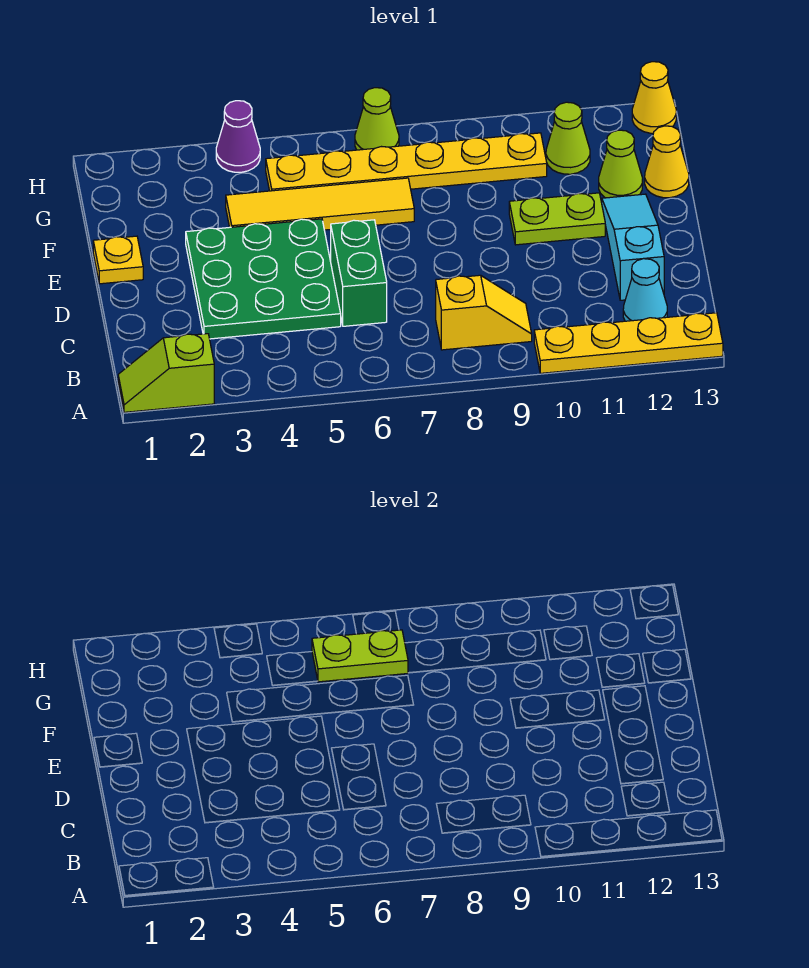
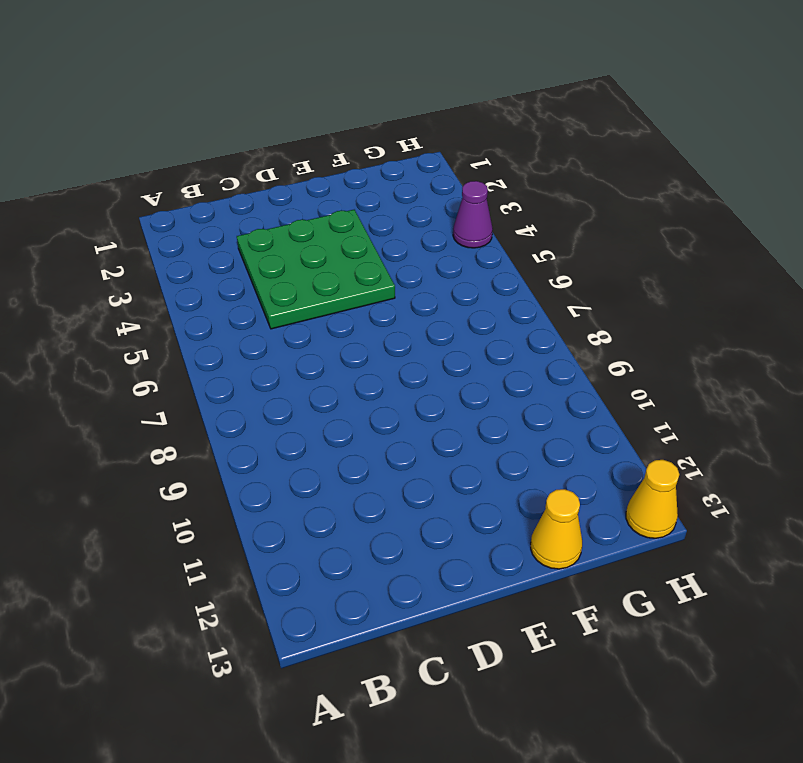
none -> lime 1x2 slope [118,334,214,412]
none -> yellow 1x4 plate [534,313,723,373]
none -> yellow 1x2 slope [436,275,532,350]

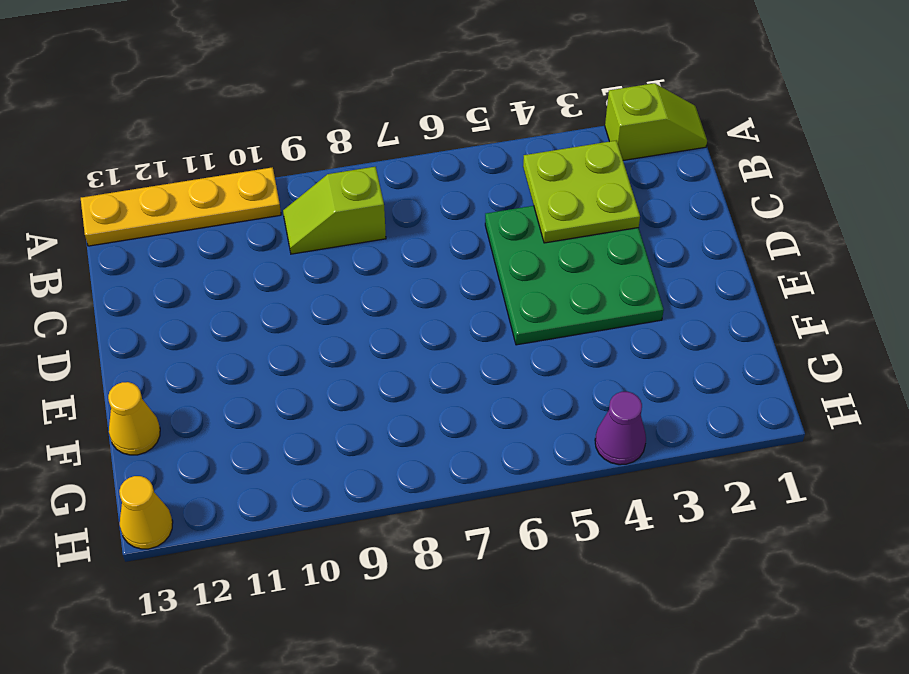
lime 2x2 plate [523,140,640,243] -> none
lime 1x2 slope [283,167,386,254] -> yellow 1x2 slope [436,275,532,350]
none -> cyan 1x1 cone [623,259,667,321]
none -> green 1x2 brick [331,220,387,326]
none -> cyan 1x3 slope [602,194,664,300]

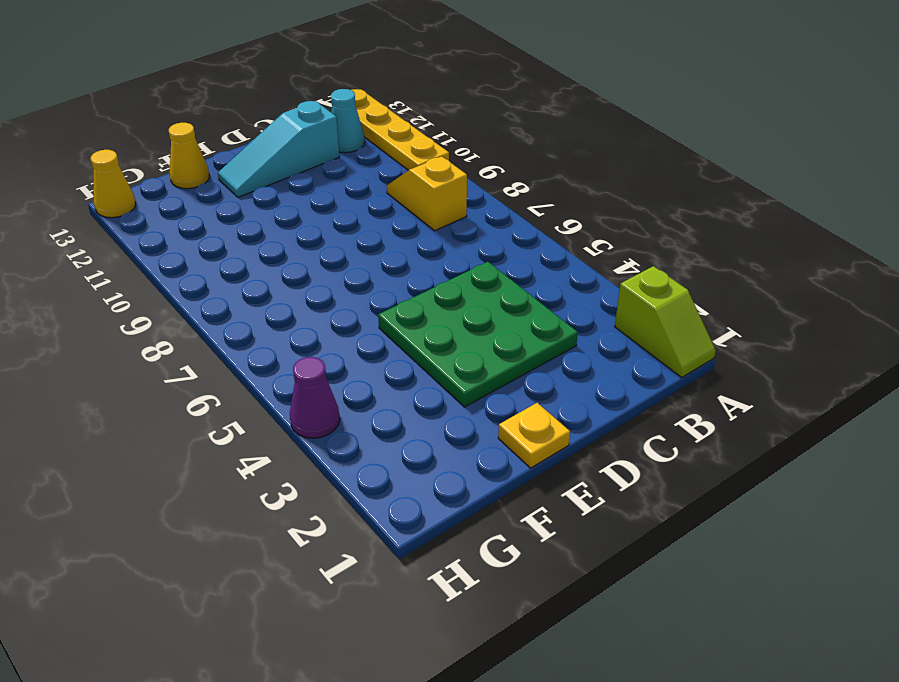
none -> green 1x2 brick [331,220,387,326]
none -> lime 1x2 plate [509,193,605,245]
none -> yellow 1x4 tile [226,178,414,230]

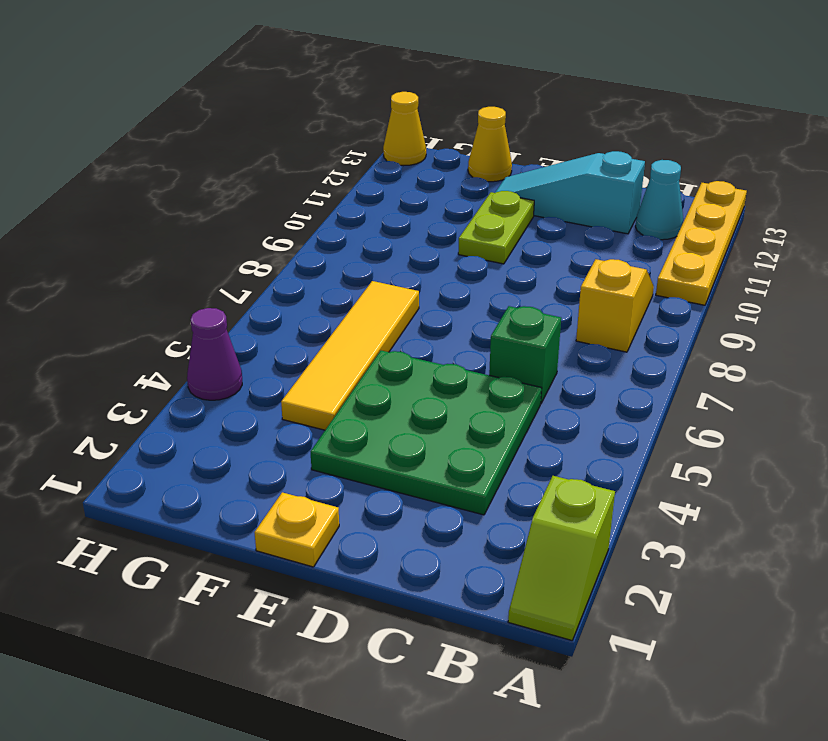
green 1x1 brick [489,306,561,404] -> green 1x2 brick [331,220,387,326]
none -> lime 1x1 cone [599,130,643,198]
none -> yellow 1x6 plate [266,133,547,191]
none -> lime 1x1 cone [546,102,590,174]

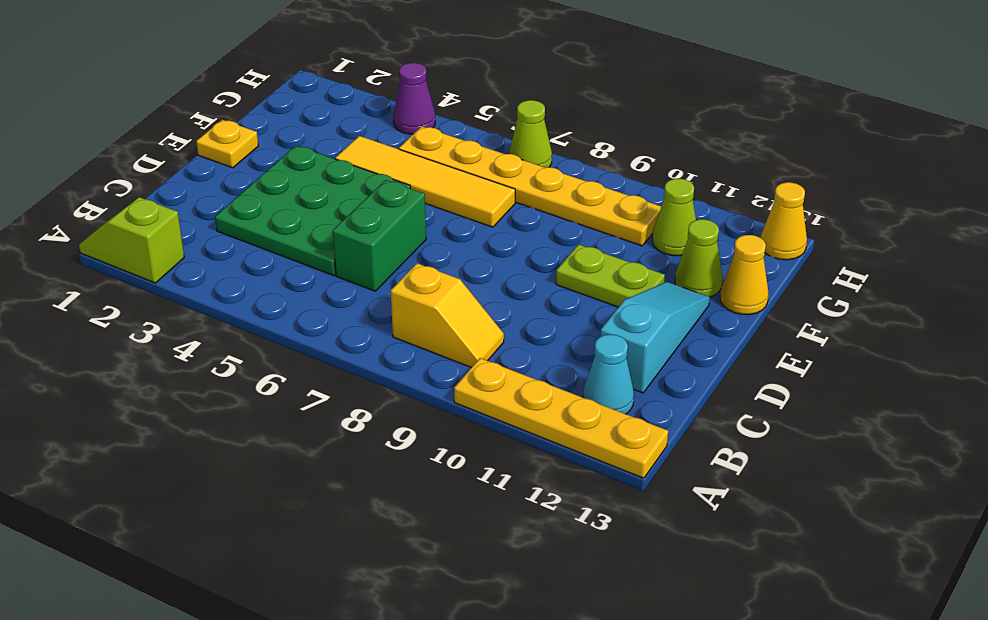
none -> lime 1x2 plate [312,630,408,682]

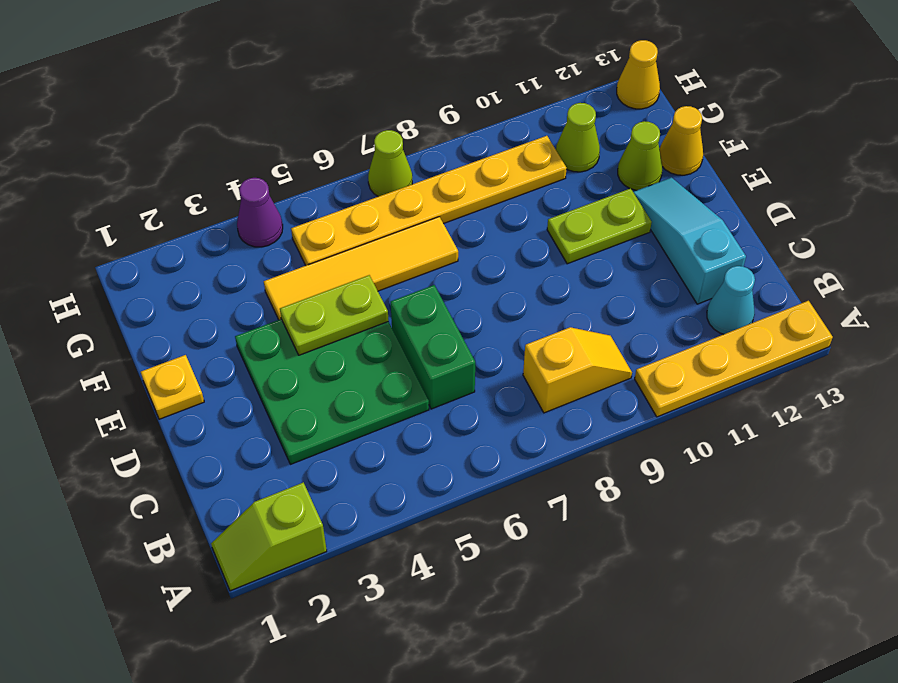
lime 1x2 plate [280,275,389,355] -> lime 1x2 plate moved to [312,630,408,682]

